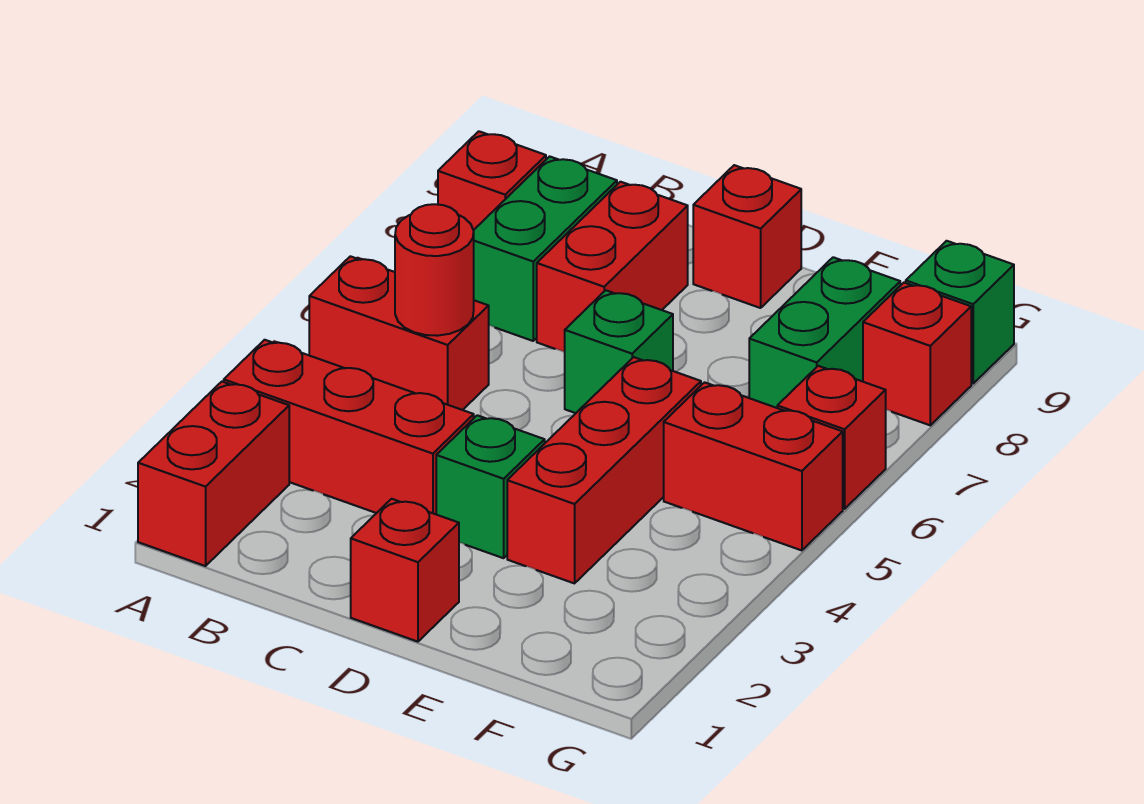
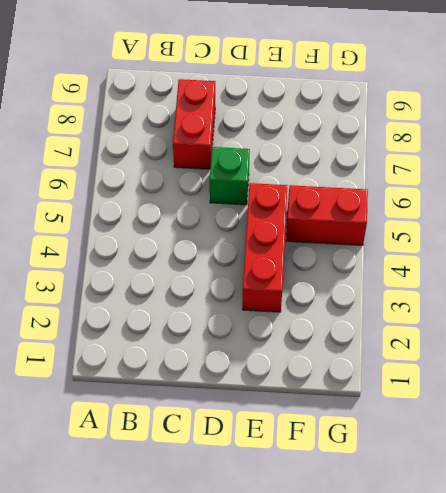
none -> red 1x2 brick [138,382,289,566]
none -> red 1x3 brick [224,340,474,514]
none -> red 1x2 brick [309,256,489,410]

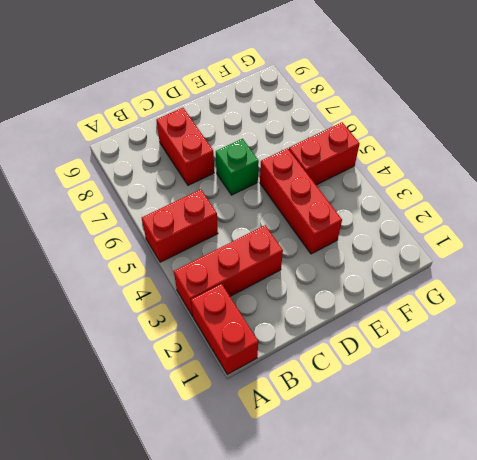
none -> red 1x1 brick [438,131,546,230]
none -> green 1x2 brick [473,156,617,341]
none -> red 1x1 brick [351,499,459,642]

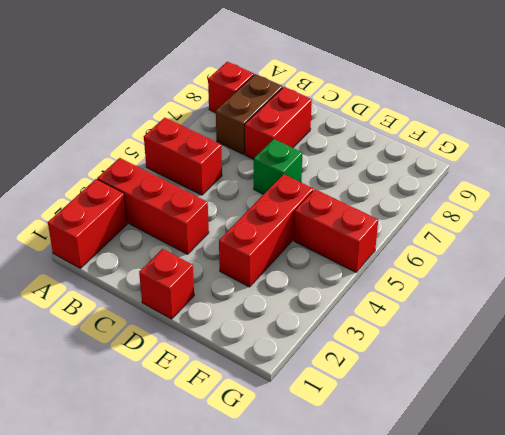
brown 1x2 brick [216,74,283,154] -> green 1x2 brick [473,156,617,341]
none -> green 1x1 brick [436,415,545,558]
none -> red 1x1 brick [693,165,801,308]
none -> green 1x2 brick [749,257,900,408]

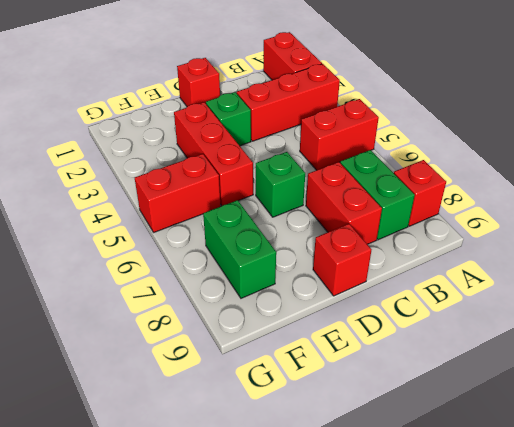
none -> red 1x1 brick [777,366,886,509]
none -> red 1x1 brick [863,283,971,425]
none -> green 1x1 brick [906,241,1014,384]

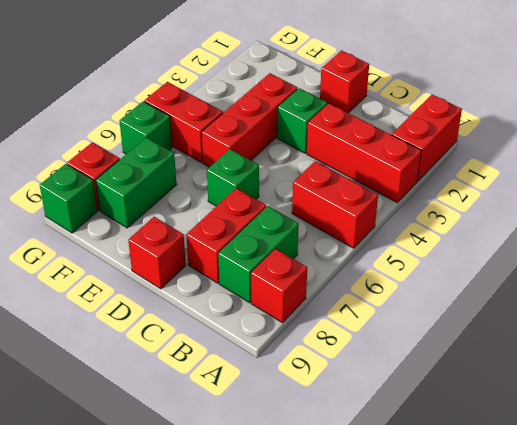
green 1x1 brick [119,101,172,154] -> red 1x1 brick [777,366,886,509]
none -> red 1x1 round brick [395,204,474,336]

